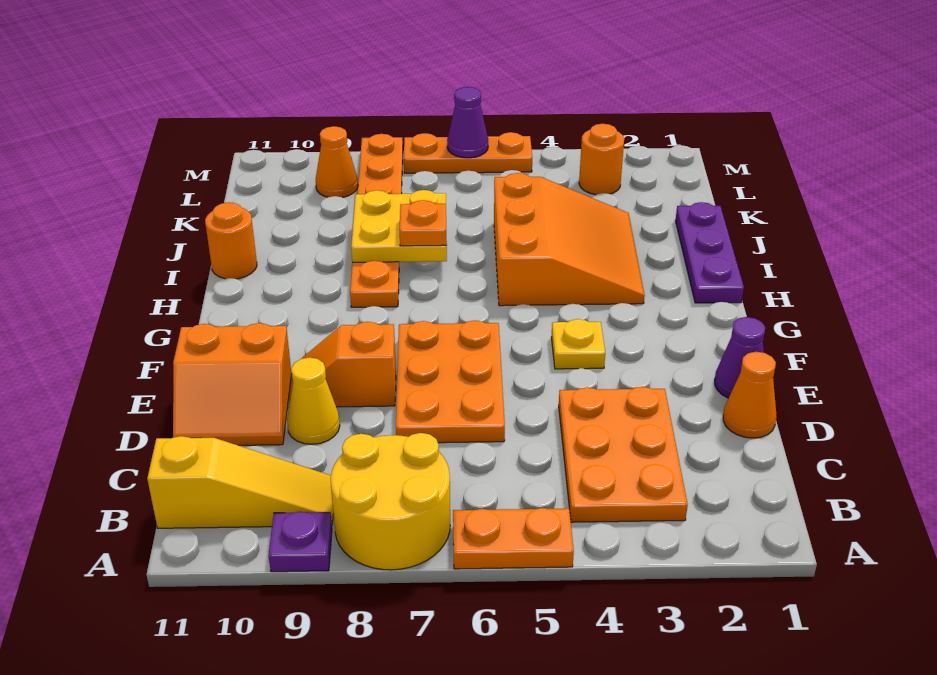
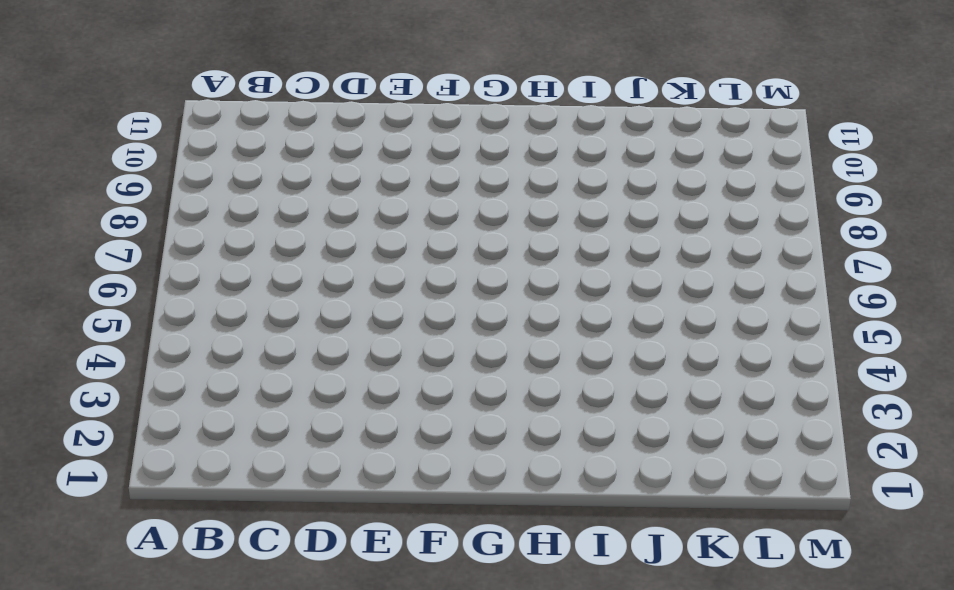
none -> orange 1x2 plate [453,508,574,569]
none -> yellow 2x2 round brick [331,433,450,570]
none -> purple 1x1 plate [269,511,332,572]

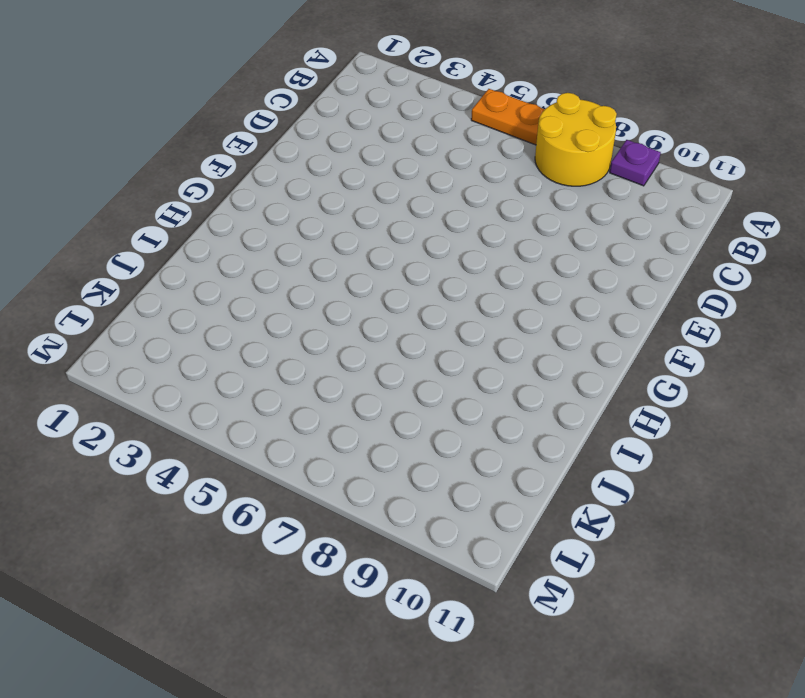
none -> orange 2x3 plate [559,387,688,522]
none -> yellow 1x3 slope [147,436,333,528]
none -> orange 1x1 cone [723,352,776,438]

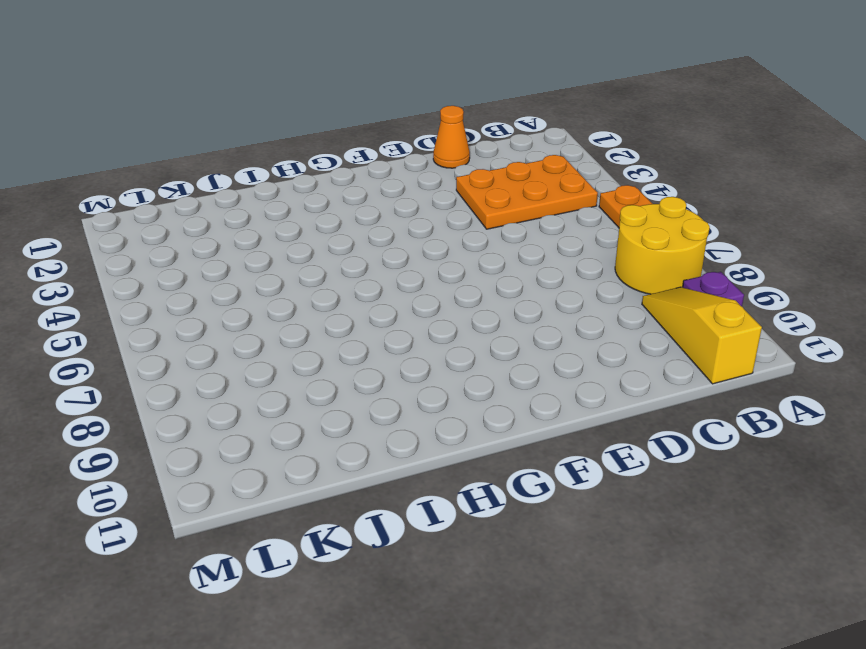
none -> orange 2x3 plate [396,320,505,443]
none -> yellow 1x1 cone [287,357,340,444]
none -> orange 2x2 slope [173,323,291,445]

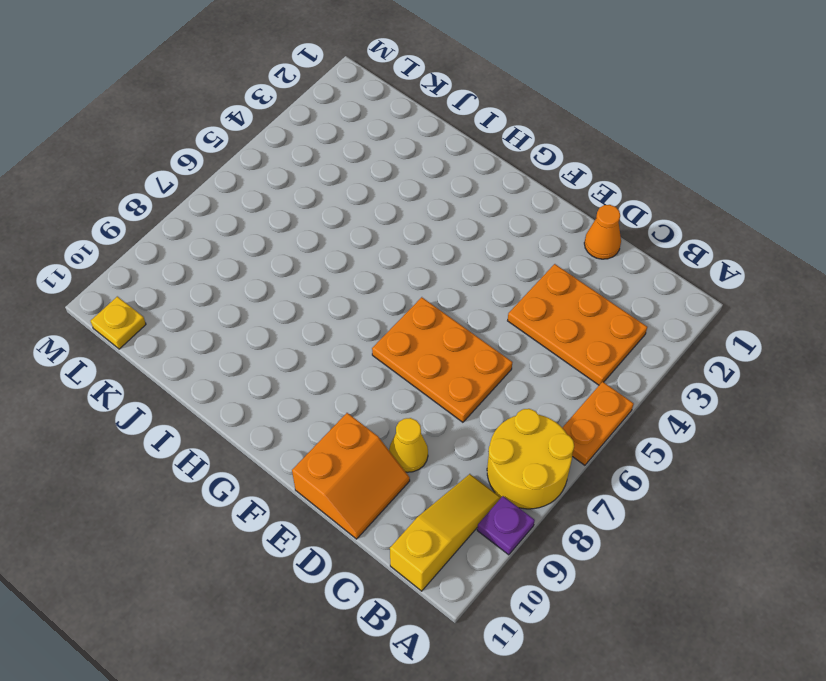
yellow 1x1 plate [91,296,146,349] -> yellow 1x1 plate moved to [551,319,605,369]
none -> purple 1x1 cone [715,317,765,398]
none -> orange 1x2 slope [289,322,396,407]
none -> purple 1x3 plate [675,202,744,303]

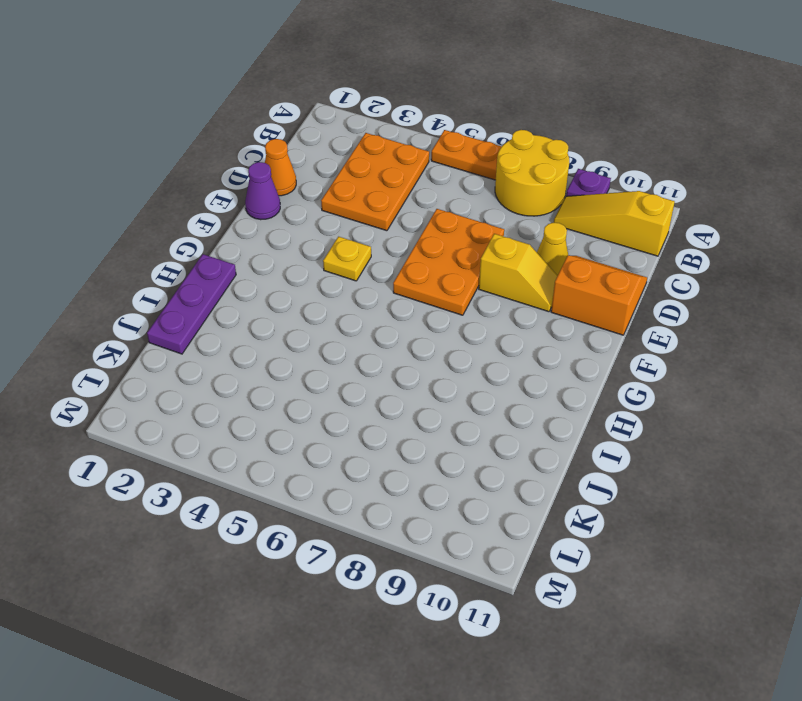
yellow 1x2 slope [479,234,557,312] -> orange 1x2 slope [289,322,396,407]
none -> orange 3x3 slope [494,173,645,306]
none -> orange 1x6 plate [350,134,403,307]
none -> orange 1x1 round brick [205,202,257,279]

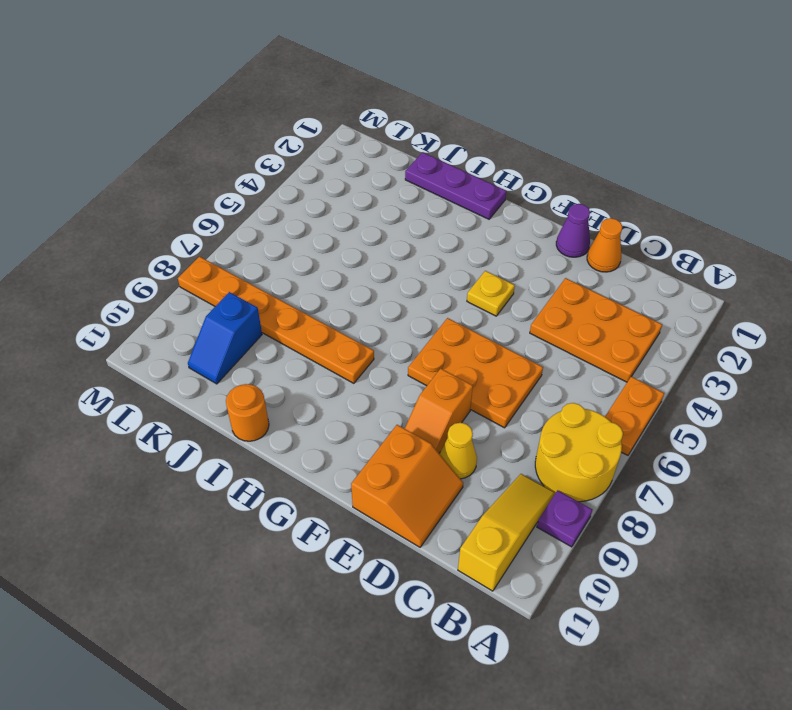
blue 1x2 slope [188,292,262,384] -> none
none -> orange 3x3 slope [494,173,645,306]
none -> orange 1x1 round brick [579,124,624,195]
none -> orange 1x1 cone [316,126,358,198]

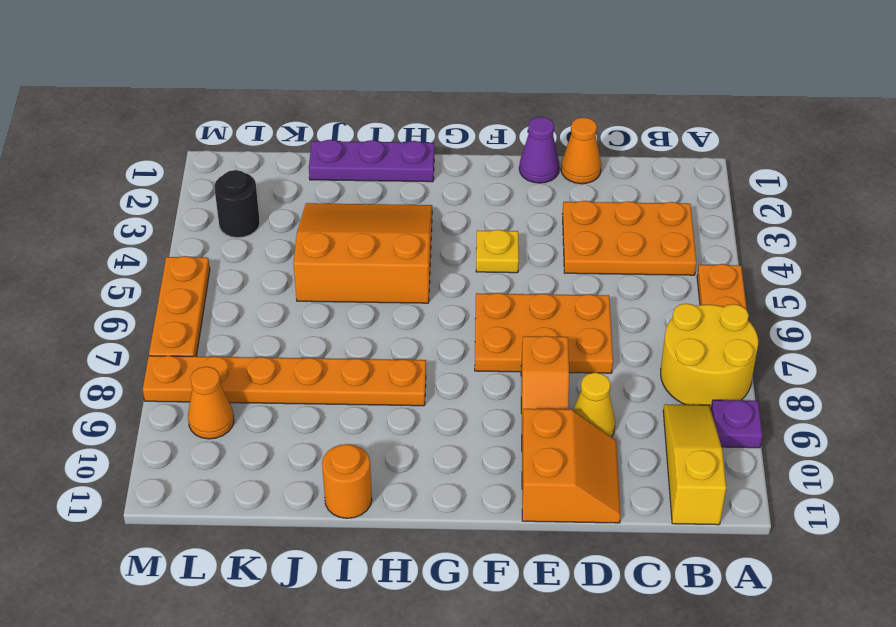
black 1x1 round brick [214,170,260,238] -> orange 1x1 round brick [579,124,624,195]
none -> yellow 2x2 plate [351,190,447,262]
none -> purple 1x1 cone [447,87,488,158]
none -> orange 1x1 plate [400,200,447,246]

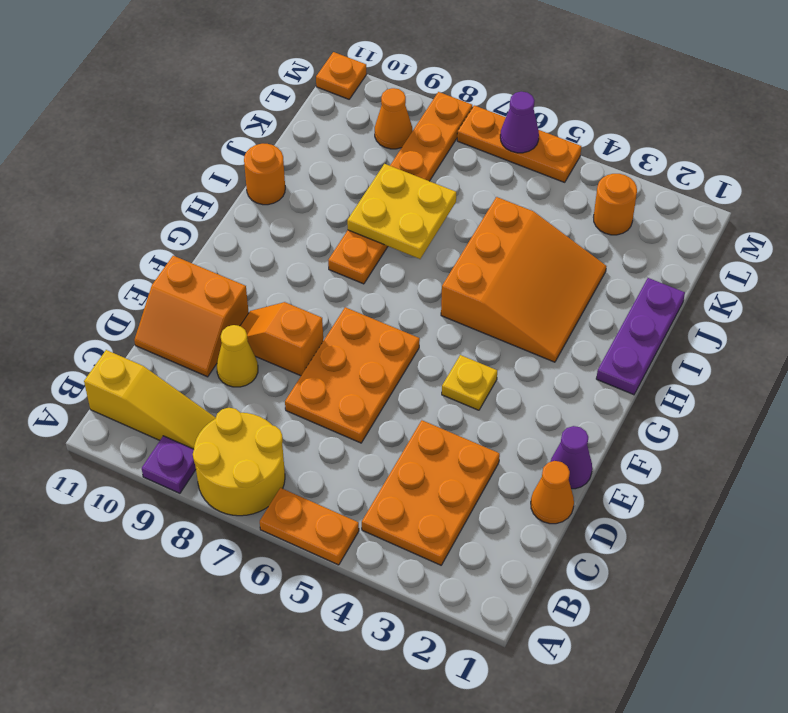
orange 1x1 plate [316,52,367,99] -> orange 1x1 plate moved to [400,200,447,246]

